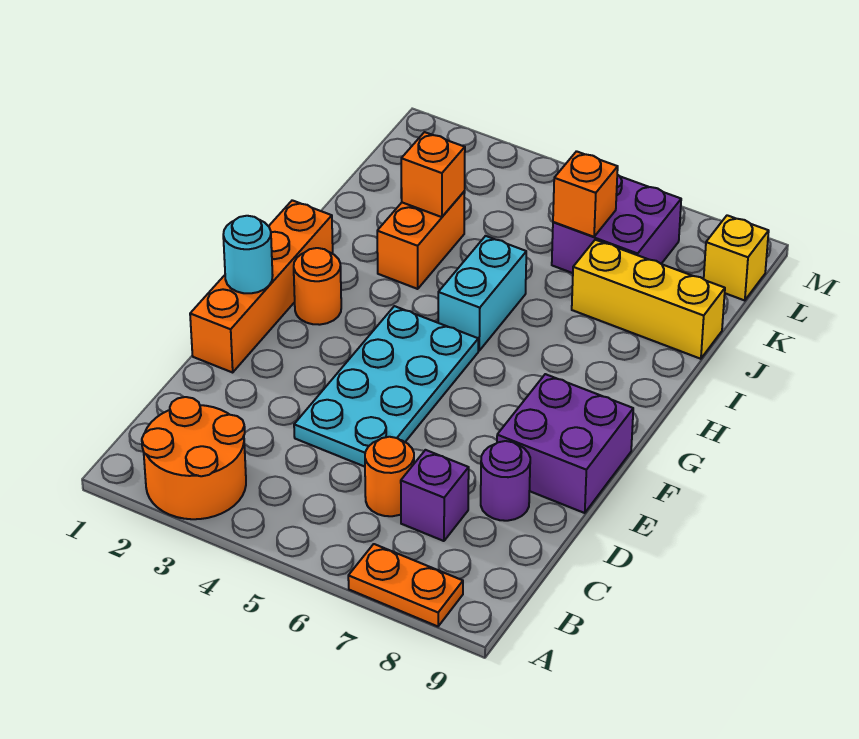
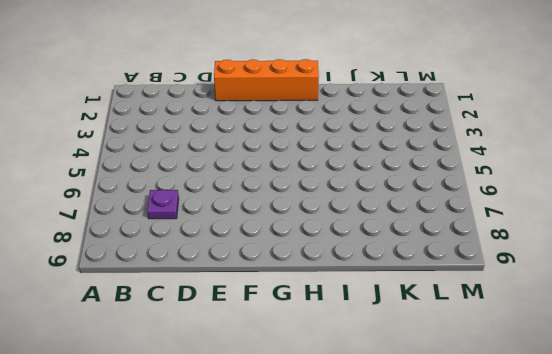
purple 1x1 plate [147,190,179,219] -> purple 1x1 brick [401,450,469,541]
none -> orange 2x2 round brick [142,397,246,519]
none -> orange 1x2 plate [348,544,463,626]
none -> orange 1x1 round brick [365,437,414,516]

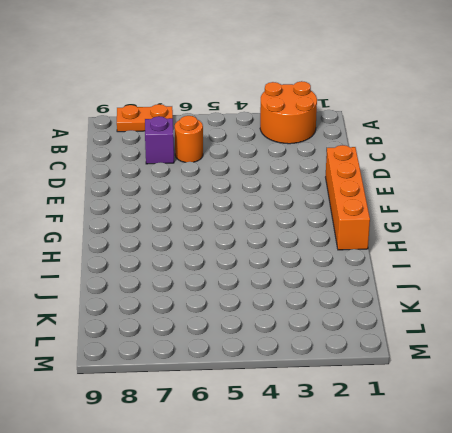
none -> cyan 2x4 plate [294,306,478,467]
none -> purple 1x1 round brick [481,441,530,521]
none -> purple 2x2 brick [497,374,633,513]

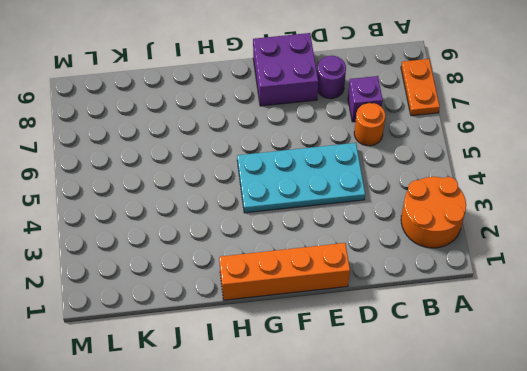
none -> orange 1x1 round brick [294,248,341,325]
none -> cyan 1x2 brick [438,236,526,351]
none -> orange 1x2 brick [377,192,465,289]

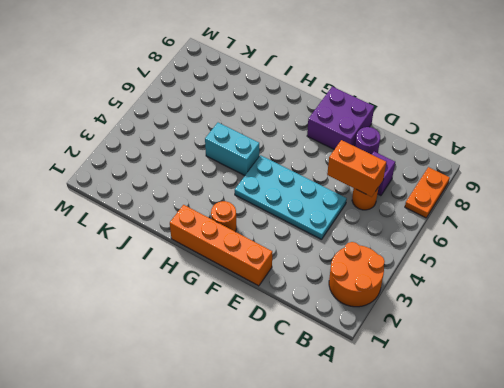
orange 1x2 brick [327,140,386,197] -> orange 1x2 brick moved to [377,192,465,289]
none -> yellow 1x3 brick [572,240,725,359]
none -> purple 2x2 brick [552,175,681,273]
none -> yellow 1x1 brick [704,215,769,300]

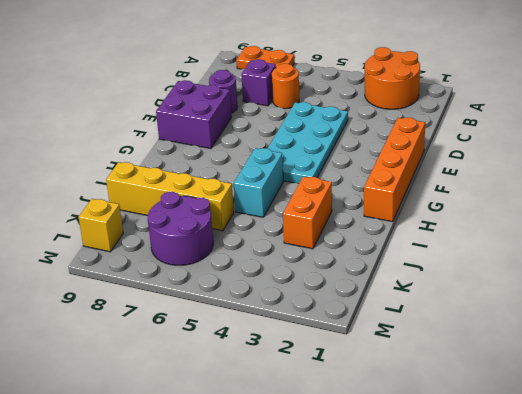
yellow 1x4 brick [106,162,234,231] -> yellow 1x3 brick [572,240,725,359]
purple 2x2 round brick [148,192,213,265] -> purple 2x2 brick [552,175,681,273]
none -> orange 1x1 round brick [294,248,341,325]
none -> cyan 1x1 round brick [223,216,273,293]
none -> orange 1x1 brick [401,132,465,217]

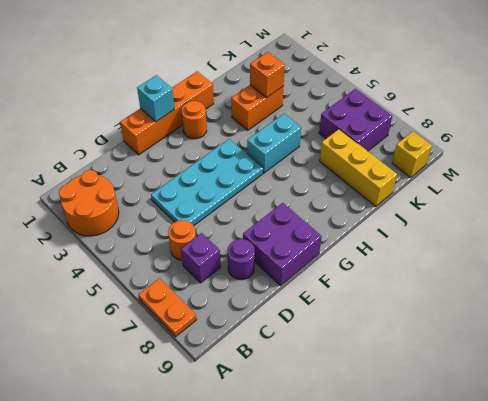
cyan 1x1 brick [137,75,175,122] -> cyan 1x1 round brick [223,216,273,293]
none -> orange 1x1 brick [553,151,618,237]

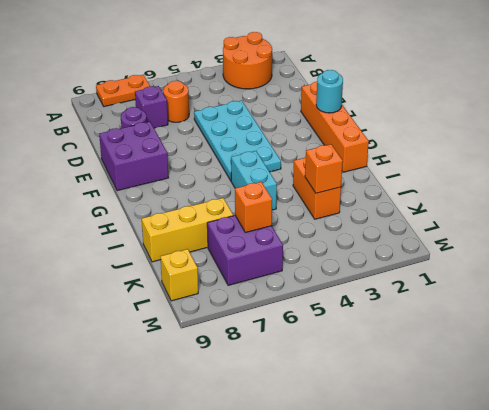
none -> orange 1x1 round brick [294,248,341,325]

